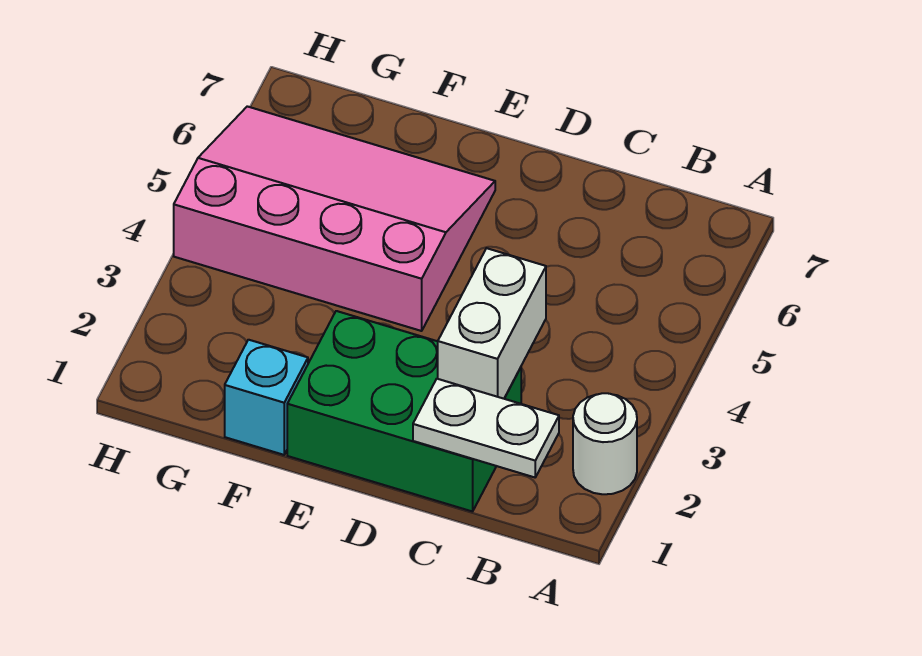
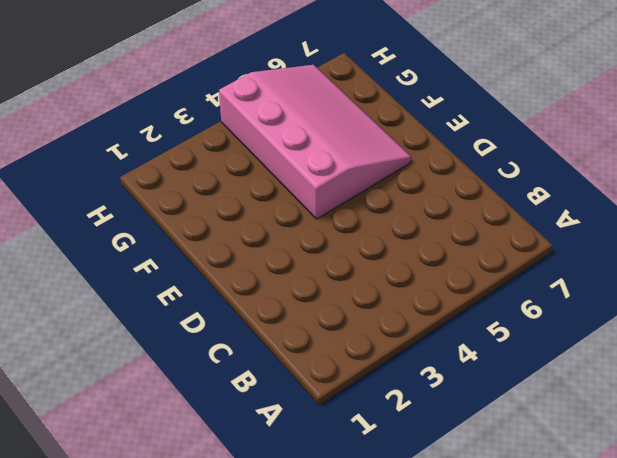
none -> white 1x1 round brick [573,393,637,494]
none -> green 2x3 brick [287,311,521,512]

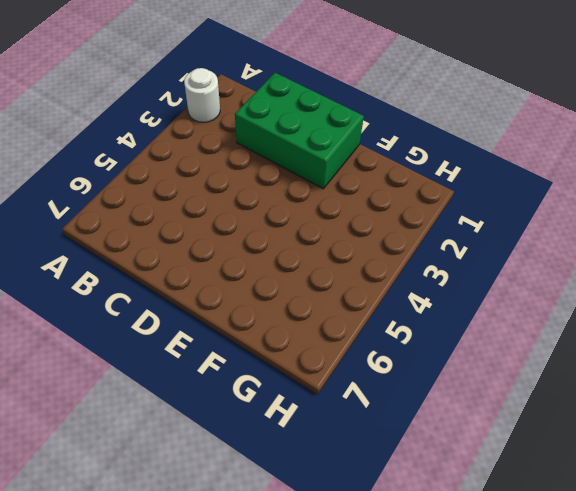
none -> pink 3x4 slope [174,106,495,331]
none -> cyan 1x1 brick [225,340,308,455]

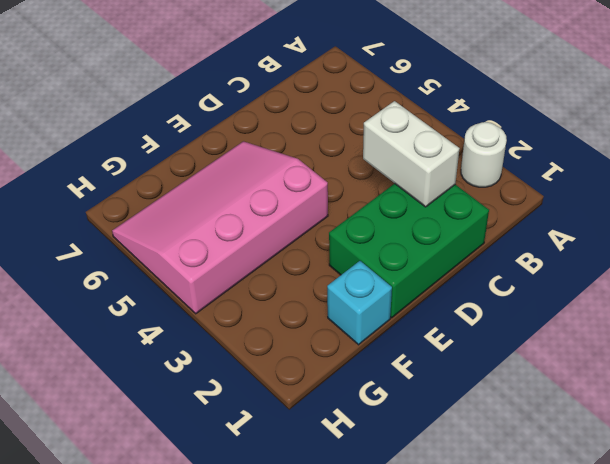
none -> white 1x2 plate [413,379,559,477]

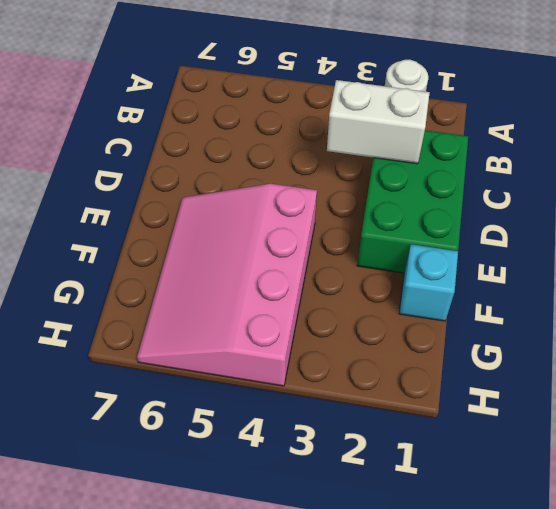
none -> white 1x2 plate [413,379,559,477]

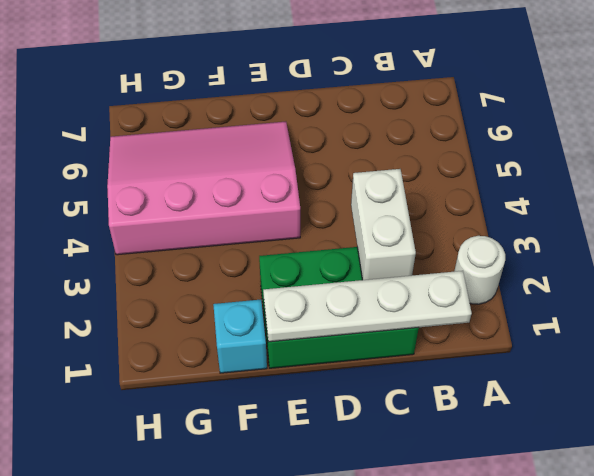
white 1x4 plate [263,271,472,342] -> white 1x2 plate [413,379,559,477]

